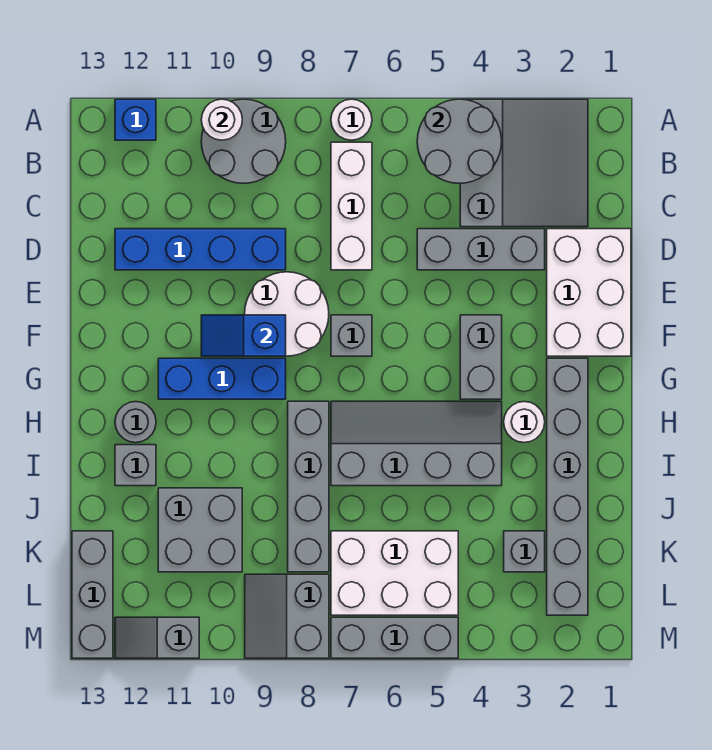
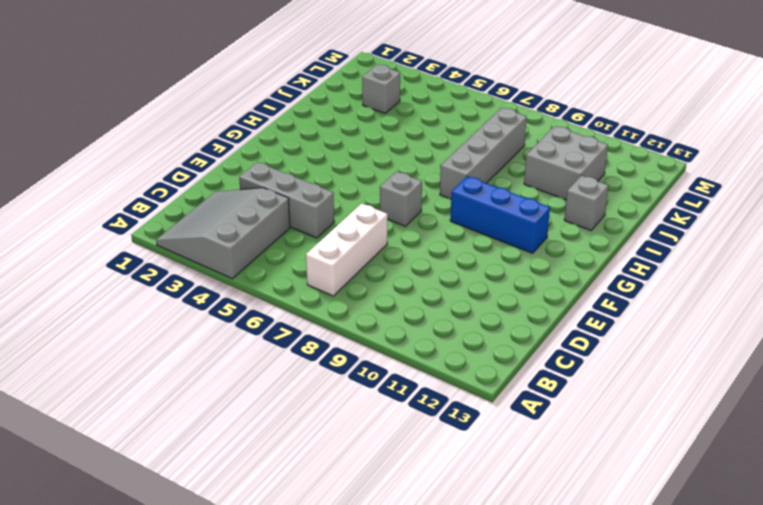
none -> white 1x1 round brick [331,99,372,140]
none -> grey 2x2 round brick [201,99,286,183]
none -> blue 1x1 brick [115,99,156,140]

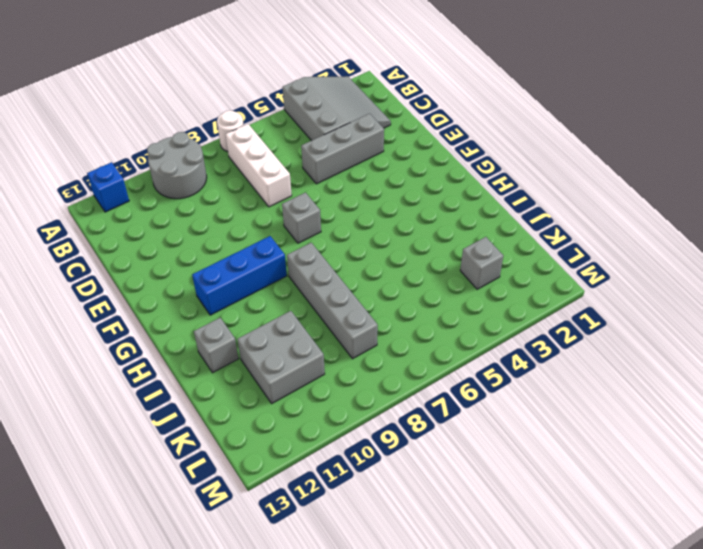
none -> white 2x3 brick [547,229,631,356]
none -> blue 1x4 brick [115,229,286,270]
none -> white 2x2 round brick [245,272,329,356]

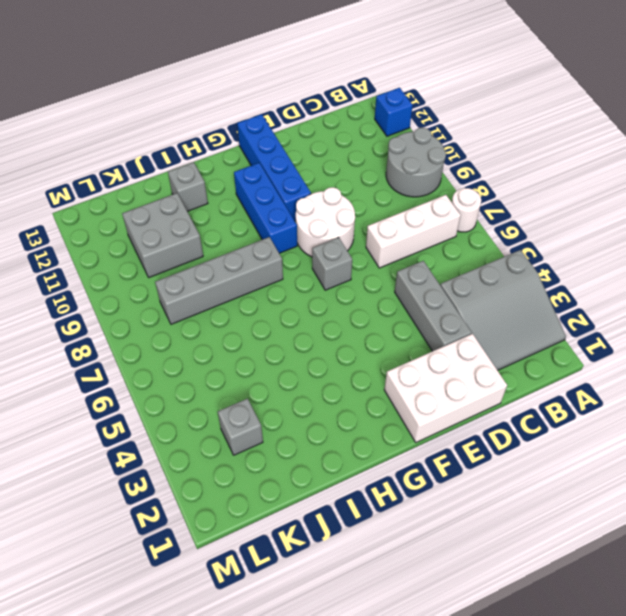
blue 1x4 brick [237,114,311,221] -> blue 1x4 brick moved to [115,229,286,270]
none -> grey 1x2 brick [460,315,502,399]
none -> grey 1x6 brick [547,358,588,615]
none -> white 1x1 round brick [504,402,545,443]

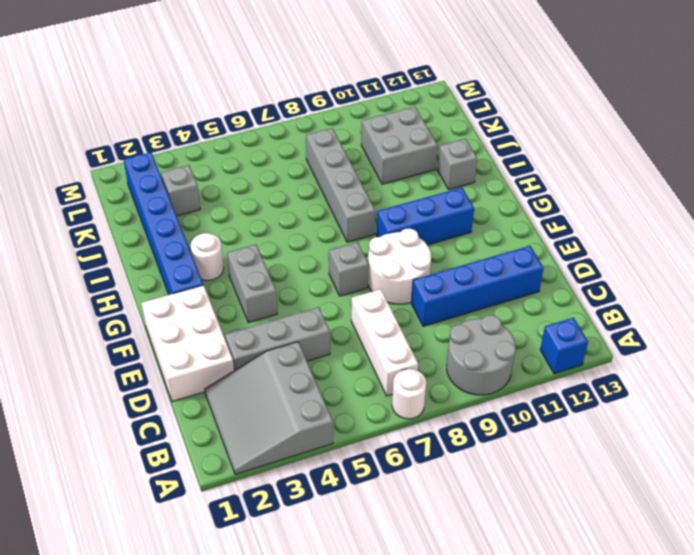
blue 1x6 brick [124,152,203,295] -> grey 1x6 brick [547,358,588,615]
none -> grey 2x4 slope [331,401,502,486]
none -> grey 1x1 round brick [115,402,156,443]
none -> white 2x3 brick [331,531,458,615]

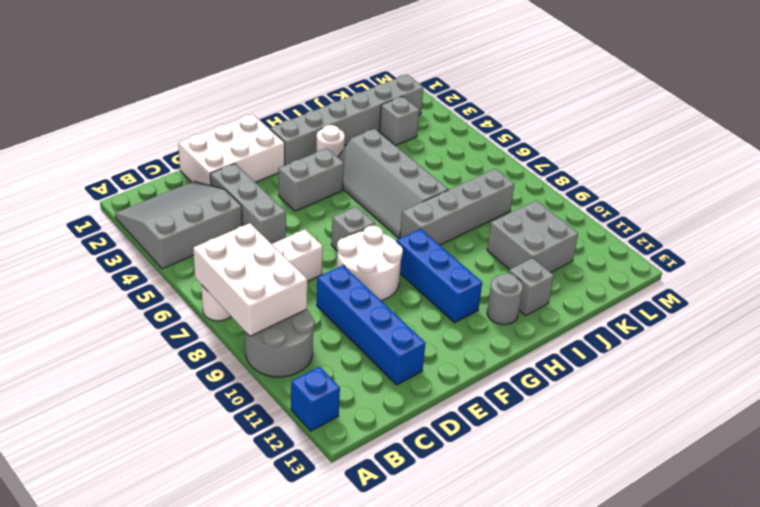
white 2x3 brick [193,223,307,336] -> white 2x3 brick moved to [331,531,458,615]
none -> grey 1x3 brick [72,531,113,658]
none -> grey 2x2 slope [245,574,329,658]
none -> grey 1x3 brick [331,617,458,658]

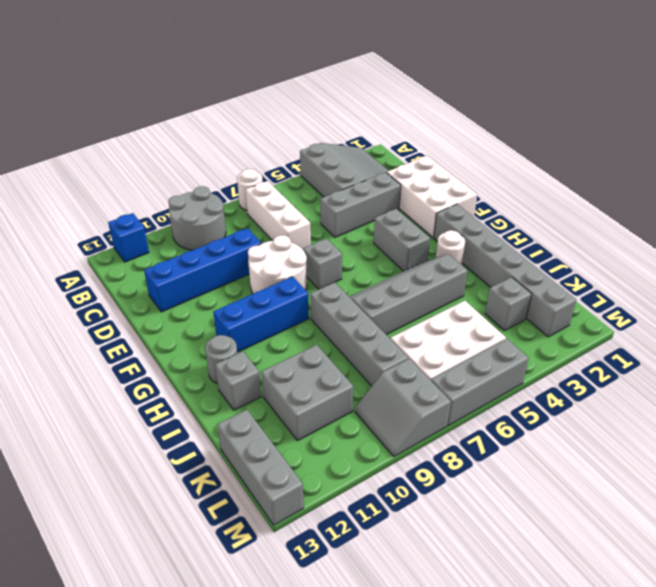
none -> grey 1x2 slope [115,617,199,658]
none -> grey 2x2 round brick [417,99,502,183]
none -> white 1x1 round brick [201,99,242,140]

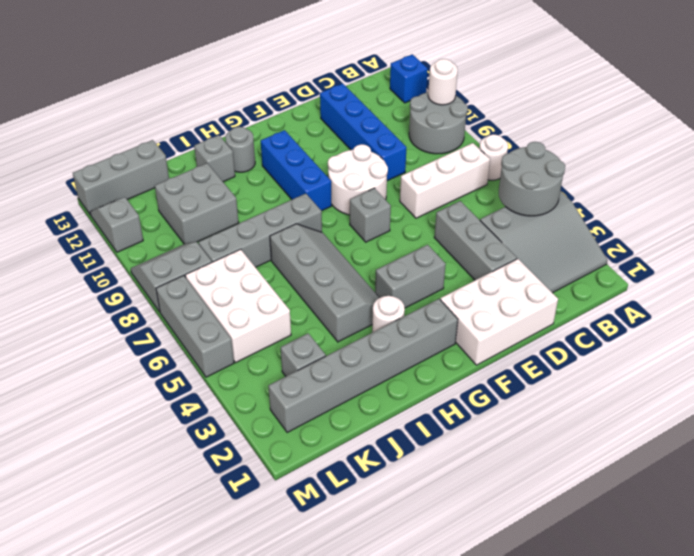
none -> blue 1x2 slope [201,315,286,356]

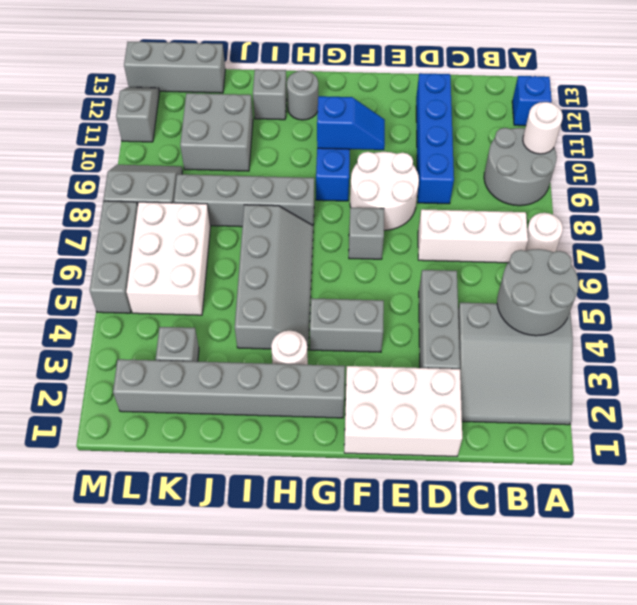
blue 1x2 slope [317,96,385,150] -> blue 1x2 slope turned to [201,315,286,356]

